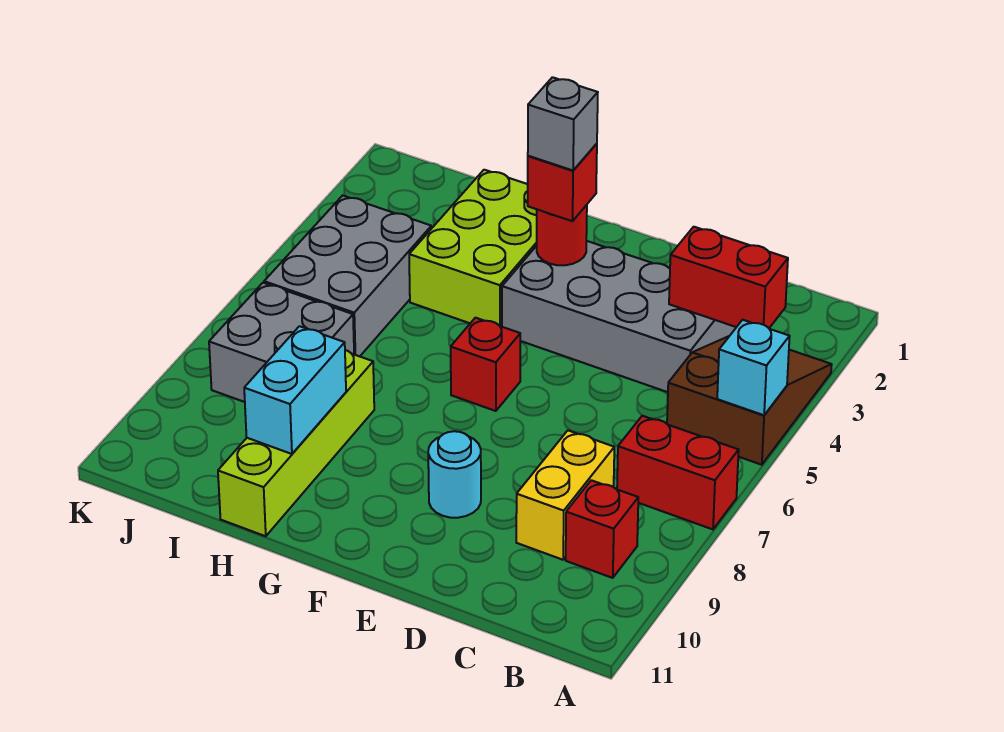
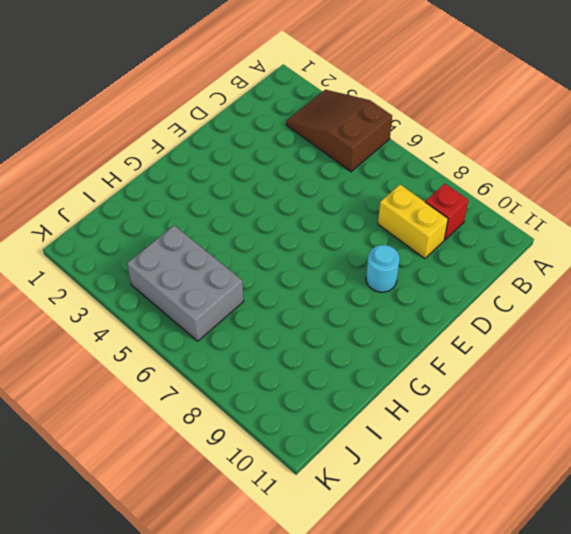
none -> red 1x2 brick [617,416,739,529]
none -> grey 2x4 brick [502,241,736,392]
none -> red 1x1 brick [451,318,520,411]

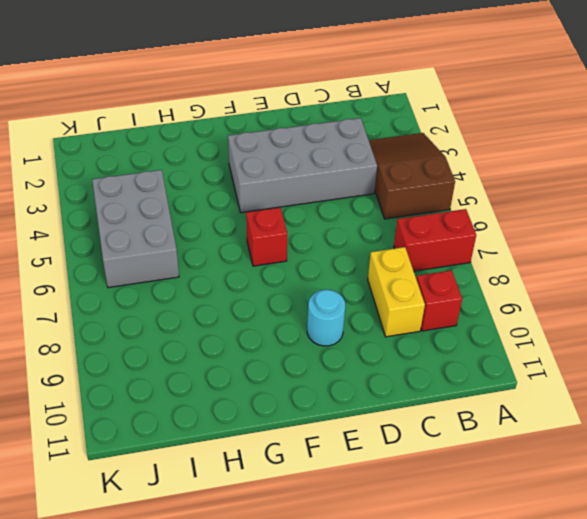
none -> lime 2x3 brick [409,170,537,327]
none -> lime 1x4 brick [218,350,374,536]
none -> grey 2x2 brick [209,283,354,402]

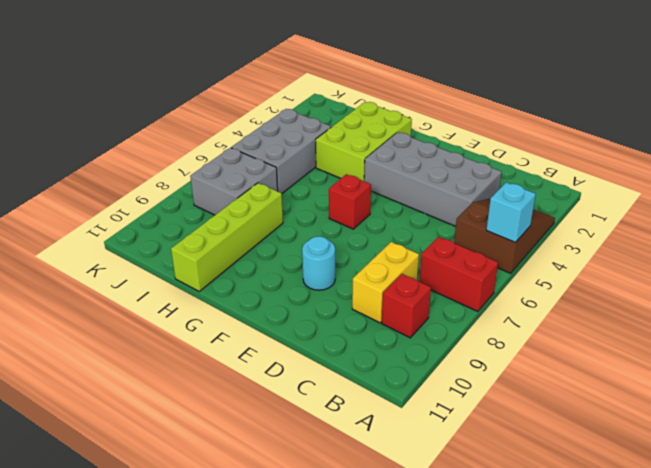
none -> red 1x2 brick [669,227,788,328]
none -> red 1x1 round brick [537,205,587,265]
none -> cyan 1x2 brick [244,326,346,454]

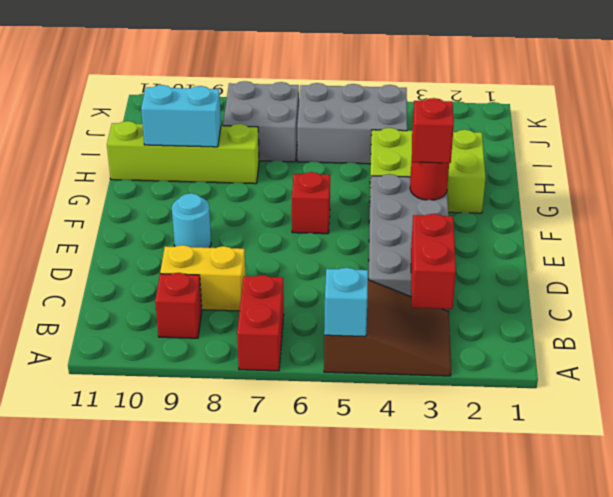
none -> grey 1x1 brick [528,77,598,170]

